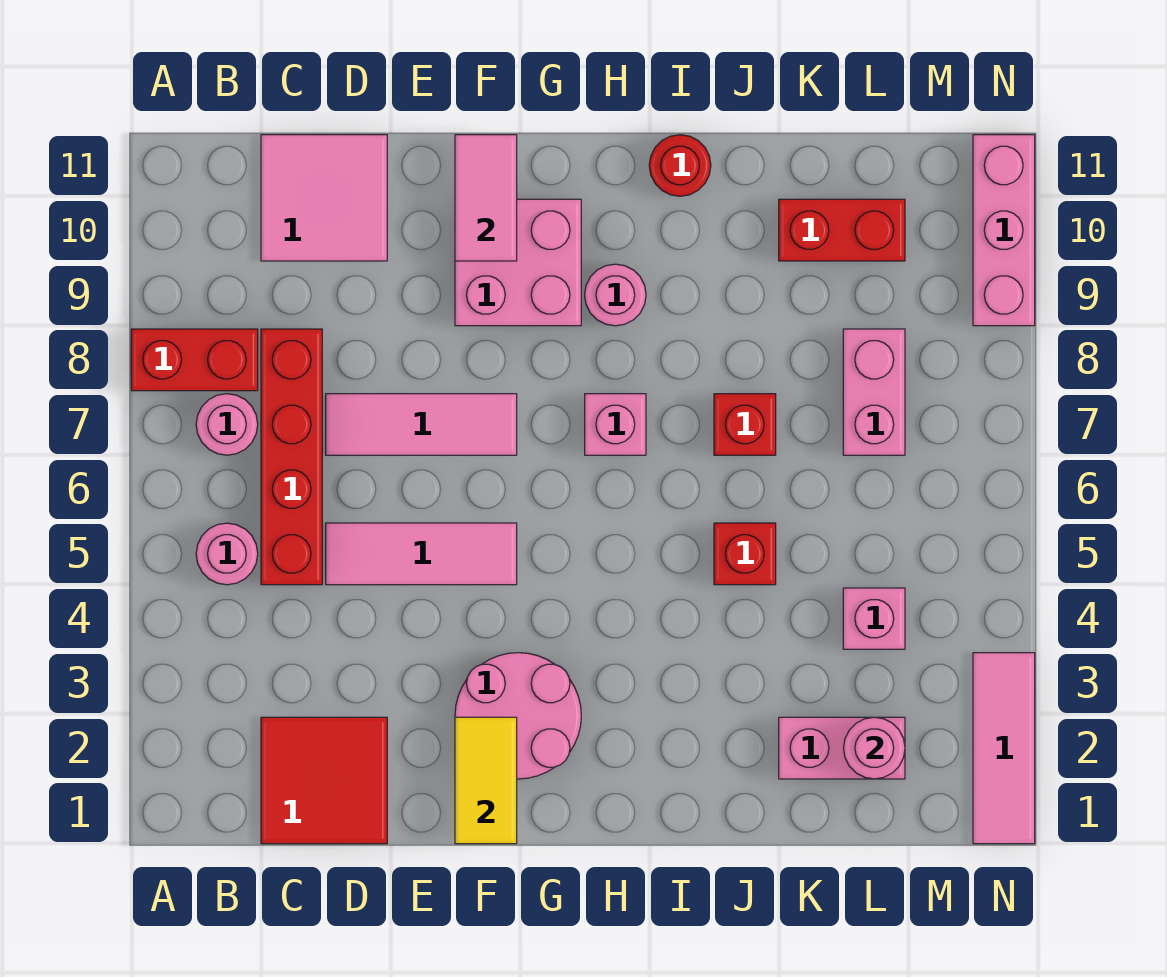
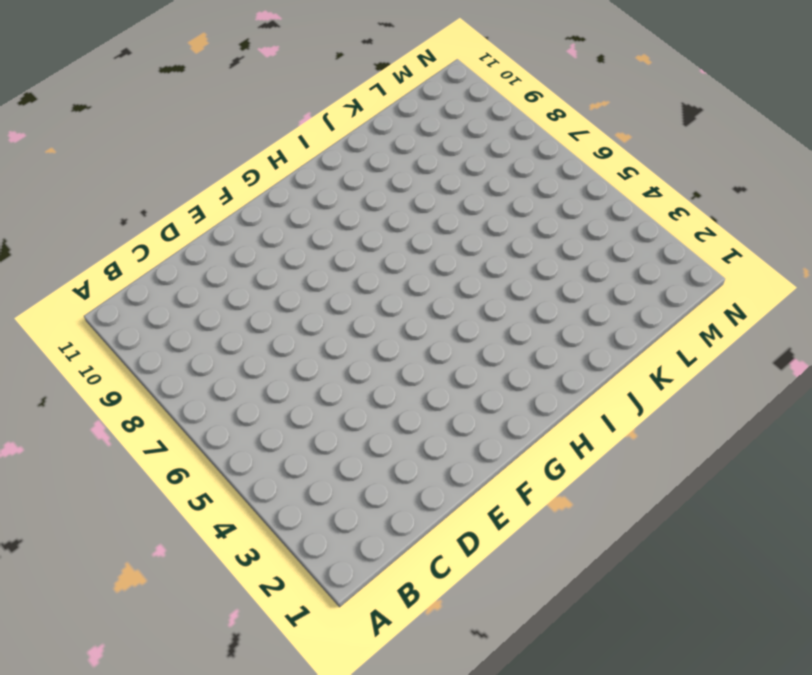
none -> red 1x2 brick [131,329,258,391]
none -> pink 1x1 round brick [196,523,258,585]
none -> pink 1x1 round brick [196,394,258,455]

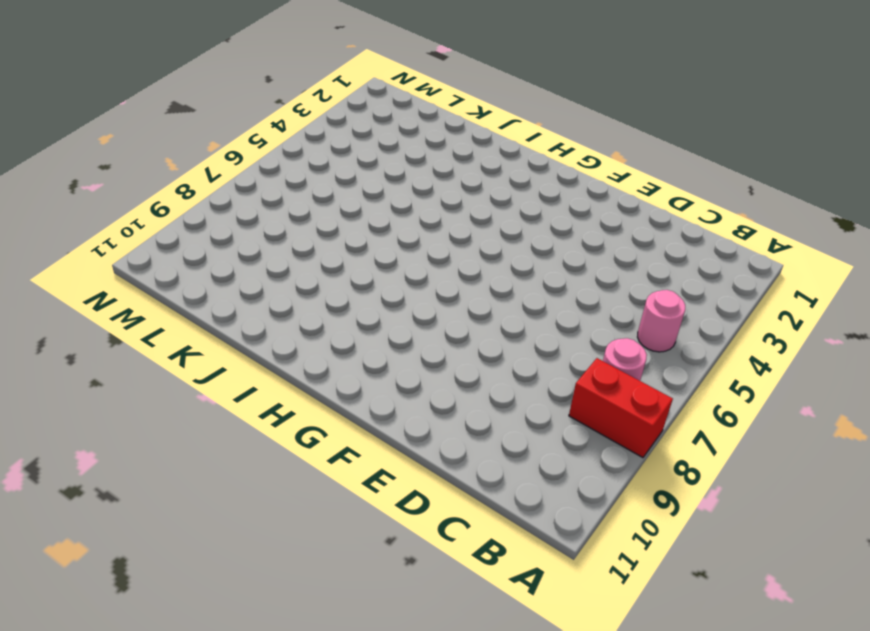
none -> red 2x2 tile [261,717,387,844]
none -> red 1x4 brick [261,329,322,585]
none -> pink 2x2 tile [261,135,387,261]

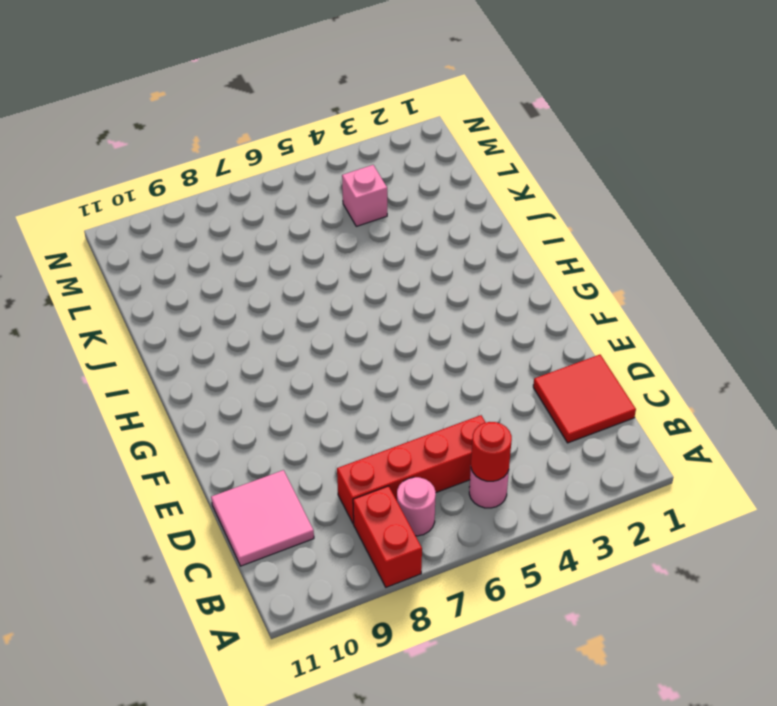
red 1x1 round brick [471,422,512,481] -> red 1x1 round brick moved to [649,135,711,196]
none -> pink 1x3 tile [326,523,517,585]
none -> pink 1x3 tile [326,394,517,455]
none -> pink 2x2 round brick [455,653,581,779]

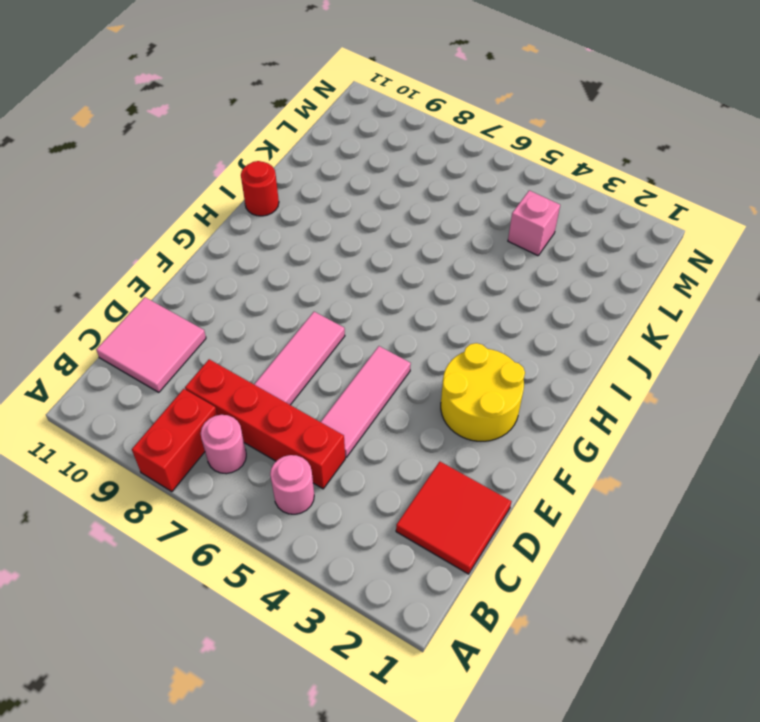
yellow 2x2 round brick [441,343,525,441] -> pink 2x2 round brick [455,653,581,779]
none -> pink 2x2 brick [455,199,581,326]
none -> pink 1x1 brick [585,394,646,455]
none -> pink 1x1 round brick [585,264,646,326]

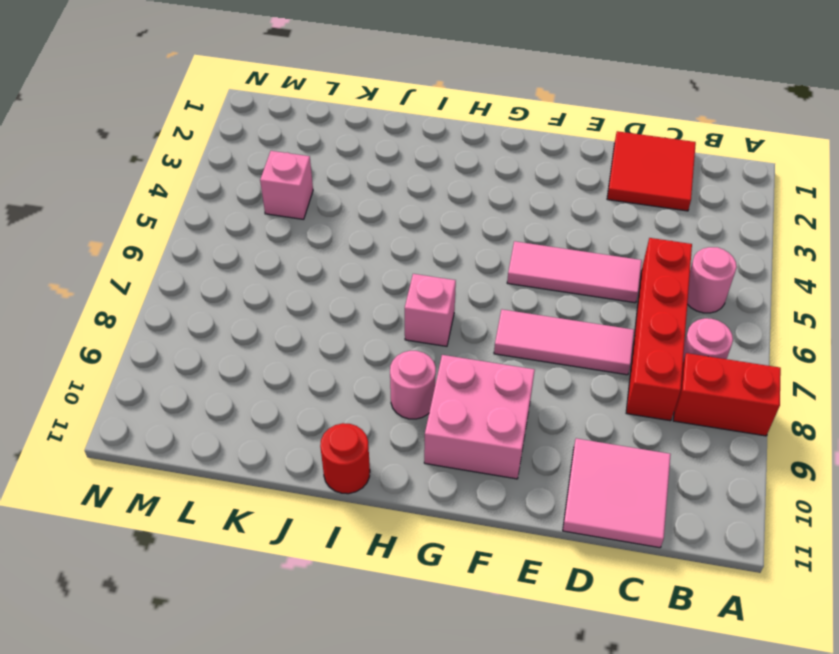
none -> pink 2x2 round brick [455,653,581,779]
none -> red 1x1 brick [714,523,776,585]
none -> red 1x1 brick [714,394,776,455]

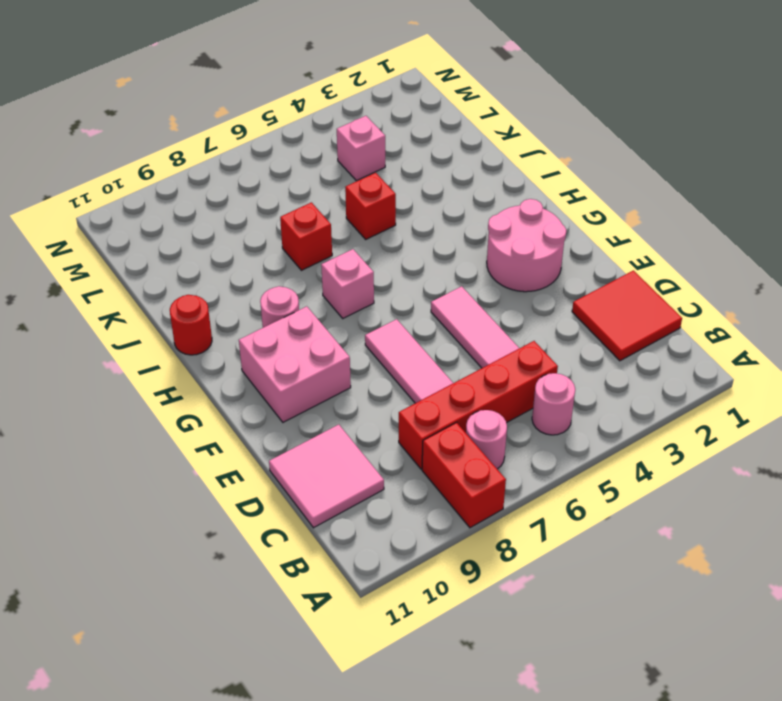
none -> pink 1x2 brick [779,717,905,779]
none -> red 1x2 brick [779,199,905,261]
none -> pink 1x2 brick [843,329,905,455]

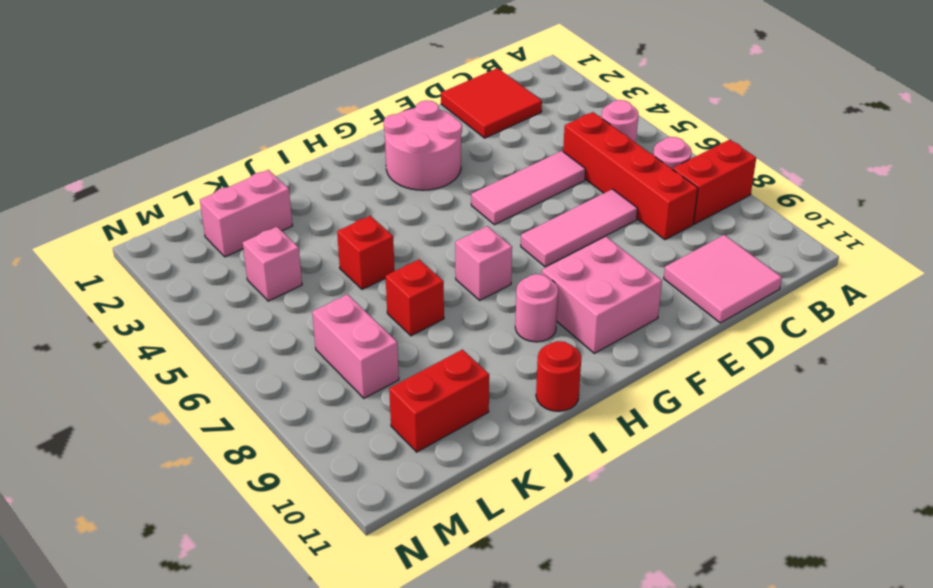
none -> pink 1x3 tile [973,653,1035,844]
none -> pink 1x3 brick [973,135,1035,326]
none -> yellow 1x2 tile [455,717,517,844]

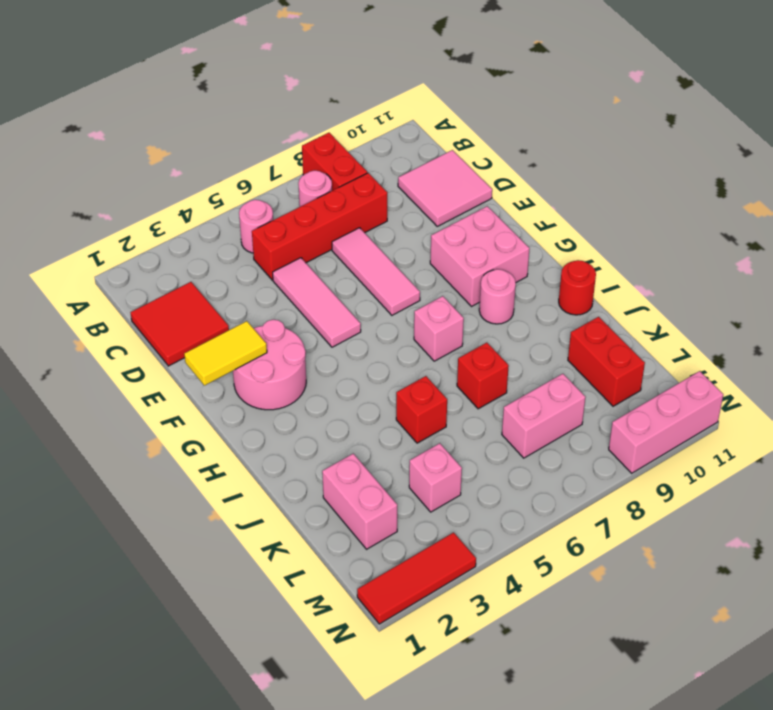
red 1x3 tile [357,532,476,624] -> pink 1x3 tile [973,653,1035,844]
none -> pink 1x2 tile [455,135,517,261]
none -> pink 1x1 round brick [844,717,905,779]

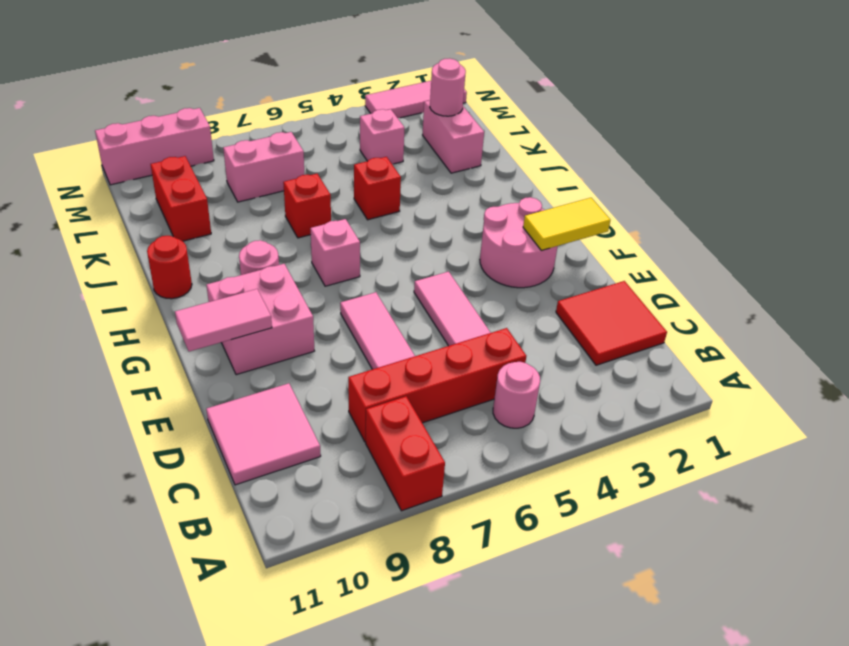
none -> pink 1x1 round brick [196,394,258,455]

